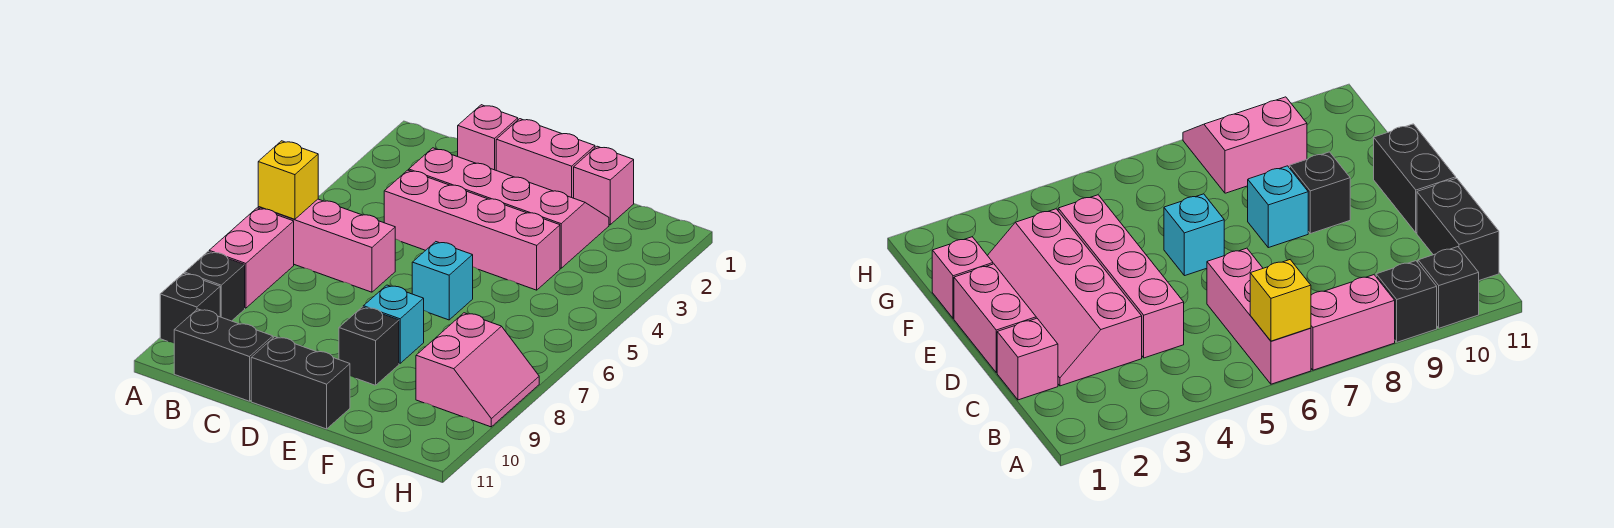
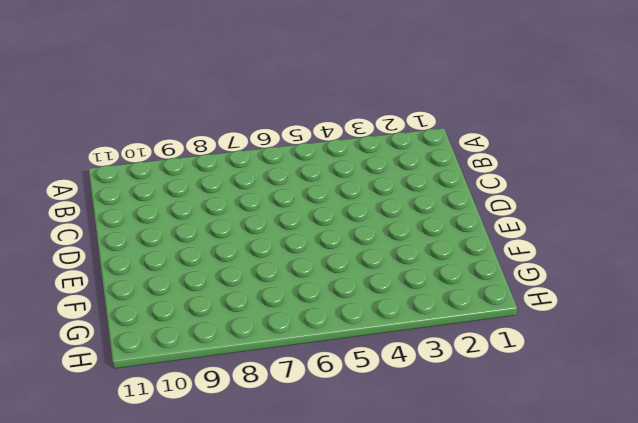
none -> pink 1x3 brick [258,199,395,292]
none -> pink 1x2 brick [209,208,294,308]
none -> black 1x1 brick [185,252,245,321]

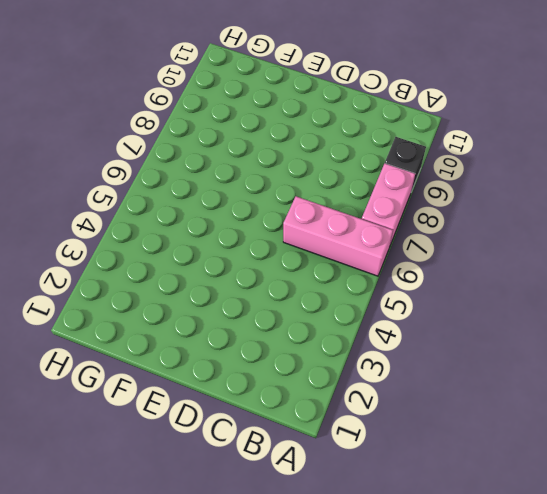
none -> black 1x1 brick [160,273,220,343]
none -> black 1x2 brick [174,309,273,401]
none -> pink 1x1 brick [458,105,518,170]

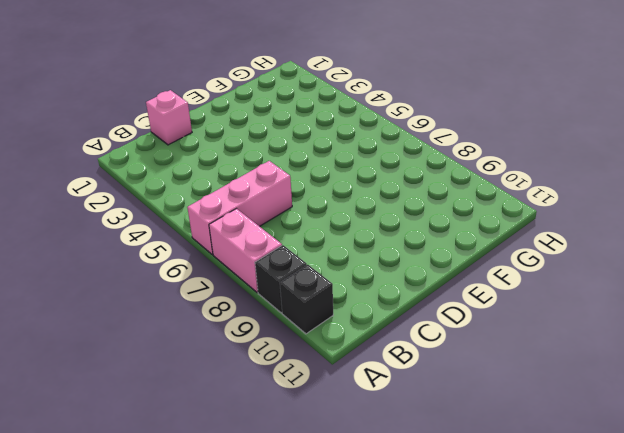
none -> black 1x2 brick [174,309,273,401]
none -> pink 2x4 slope [409,148,609,268]
none -> pink 1x4 brick [384,170,560,290]

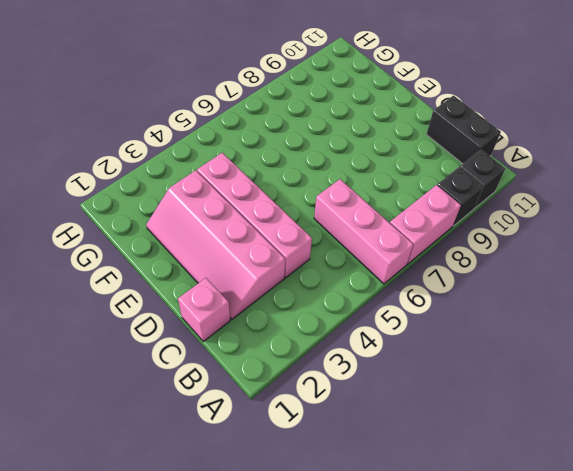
none -> pink 1x2 brick [496,119,595,198]
none -> black 1x2 brick [251,337,350,429]
none -> cyan 1x1 brick [412,242,473,320]

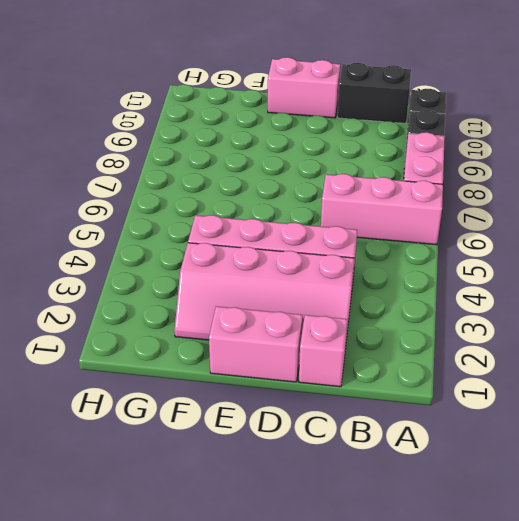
pink 1x2 brick [268,57,340,118] -> black 1x2 brick [251,337,350,429]
none -> cyan 1x1 brick [412,242,473,320]
none -> cyan 1x1 brick [363,285,424,363]
none -> black 1x1 brick [339,307,399,385]

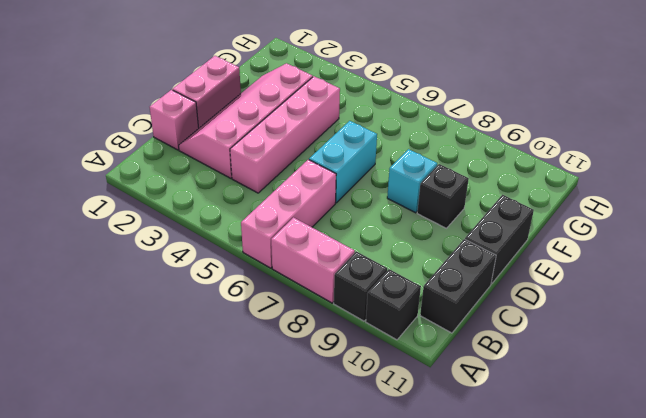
cyan 1x2 brick [309,121,377,203] -> cyan 1x1 brick [412,242,473,320]
none -> pink 1x1 brick [574,146,634,225]
none -> pink 2x2 slope [416,313,539,427]
none -> yellow 1x1 brick [258,141,318,219]

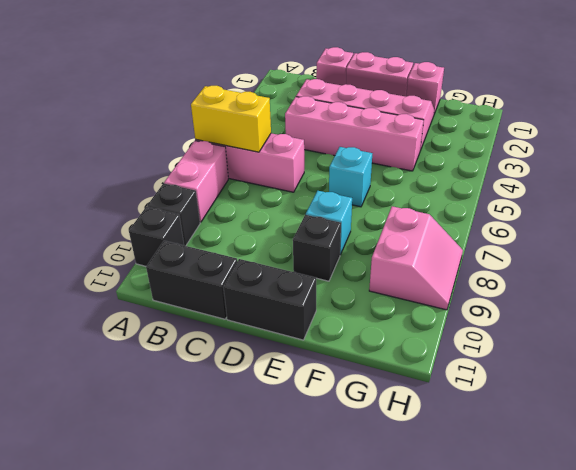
yellow 1x2 brick [191,86,271,152] -> yellow 1x1 brick [258,141,318,219]

